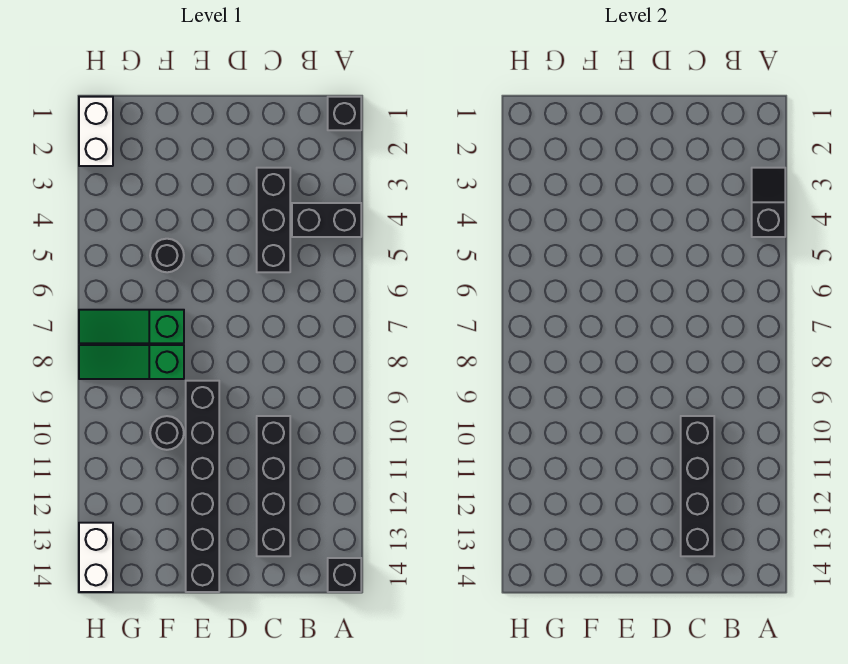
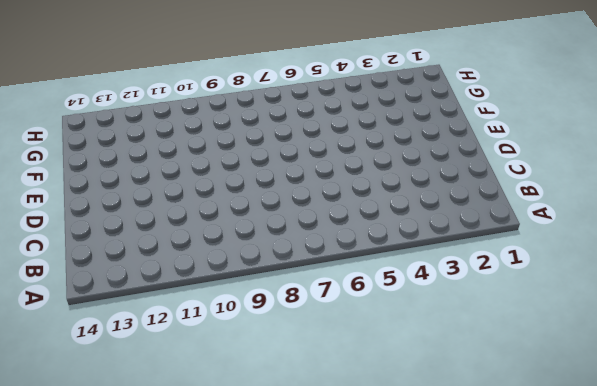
none -> black 1x1 brick [328,97,361,130]
none -> black 1x2 brick [292,203,361,237]
none -> black 1x1 brick [328,558,361,592]

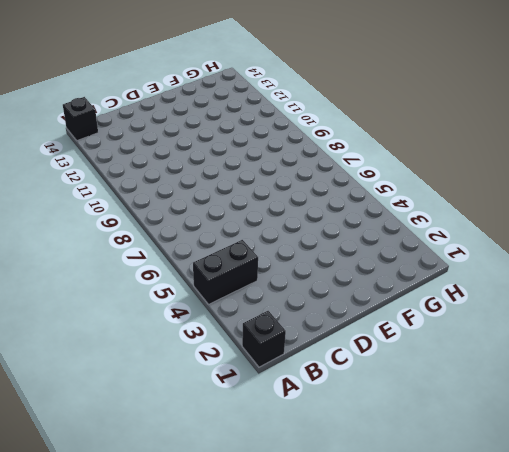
none -> black 1x3 brick [257,168,290,272]
none -> black 1x4 brick [257,416,290,556]
none -> black 1x6 brick [186,381,219,592]

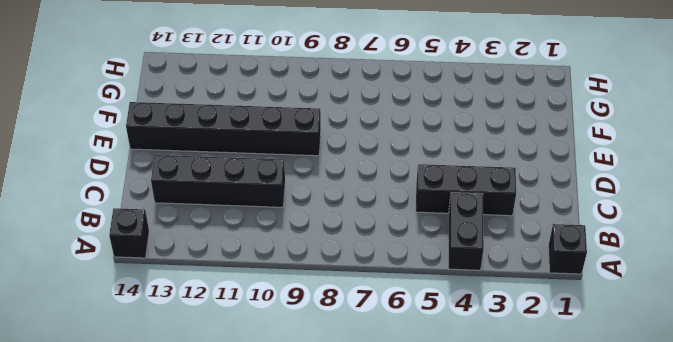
none -> black 1x1 round brick [150,239,184,272]
none -> green 1x3 slope [79,310,184,343]
none -> green 1x3 slope [79,345,184,379]

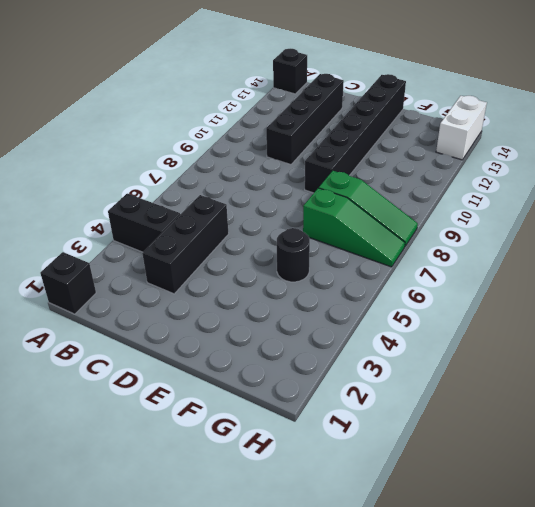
none -> black 1x1 round brick [150,416,184,450]
none -> white 1x2 brick [79,97,113,166]
none -> black 1x2 slope [752,168,785,237]

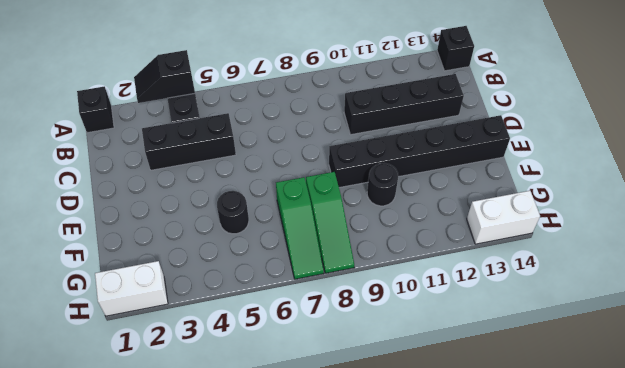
none -> black 1x4 brick [681,416,714,556]

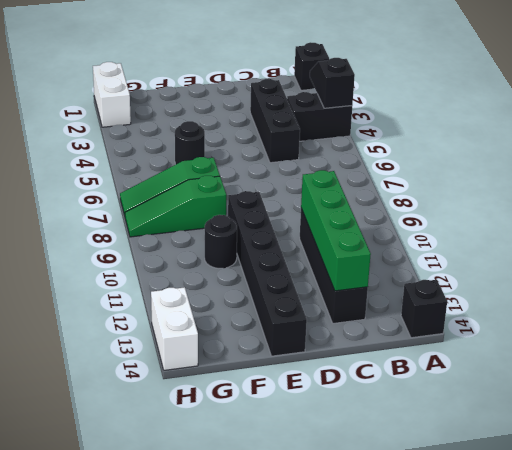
green 1x4 brick [301,170,371,291] -> black 1x4 brick [681,416,714,556]

